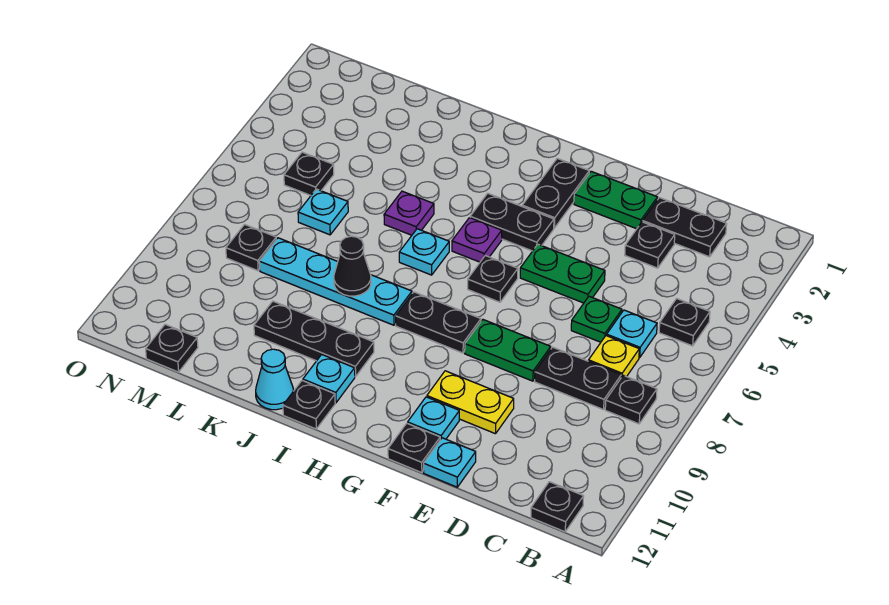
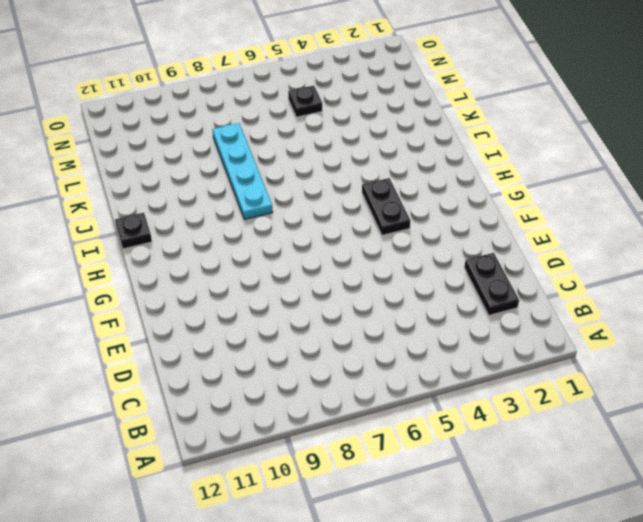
none -> black 1x1 plate [659,299,710,346]
none -> black 1x1 plate [605,375,657,424]
none -> black 1x1 plate [531,482,584,532]
none -> cyan 1x1 plate [607,310,657,358]

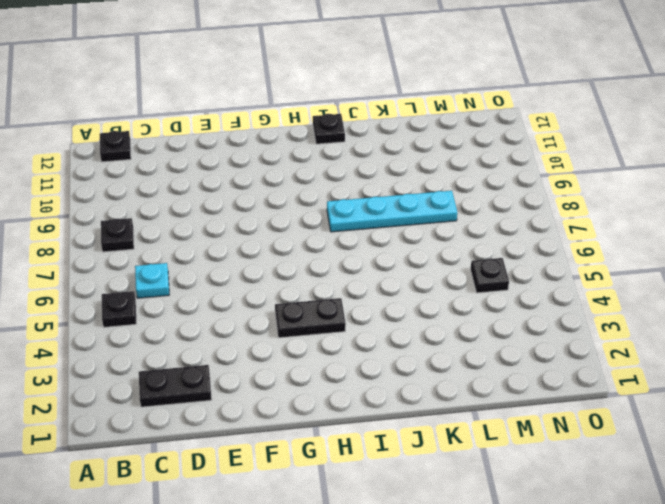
none -> yellow 1x1 plate [589,336,639,377]
none -> black 1x2 plate [535,347,621,410]
none -> black 1x1 plate [625,222,675,268]
none -> green 1x1 plate [571,296,622,342]

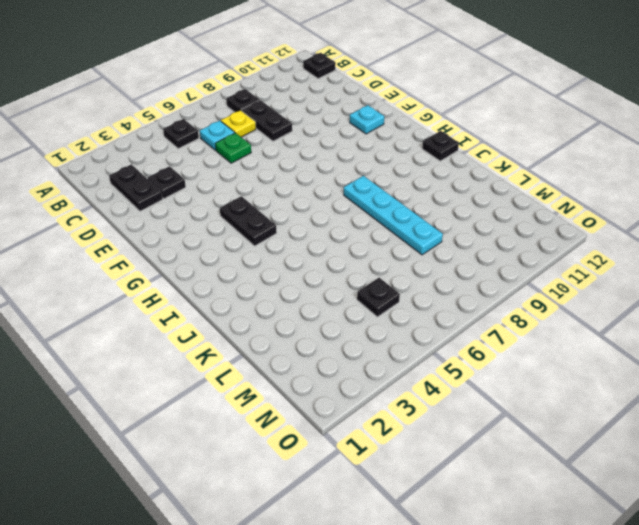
none -> green 1x2 plate [574,171,658,229]
none -> green 1x2 plate [520,244,605,303]
none -> green 1x2 plate [465,320,551,381]
none -> yellow 1x2 plate [427,371,514,434]

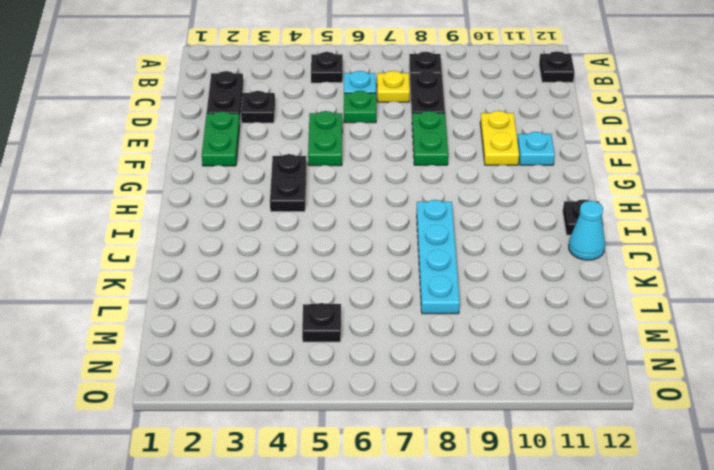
none -> cyan 1x1 plate [424,438,476,487]
none -> black 1x1 plate [388,423,440,473]
none -> black 1x2 plate [522,158,589,228]
none -> black 1x1 plate [468,256,518,302]

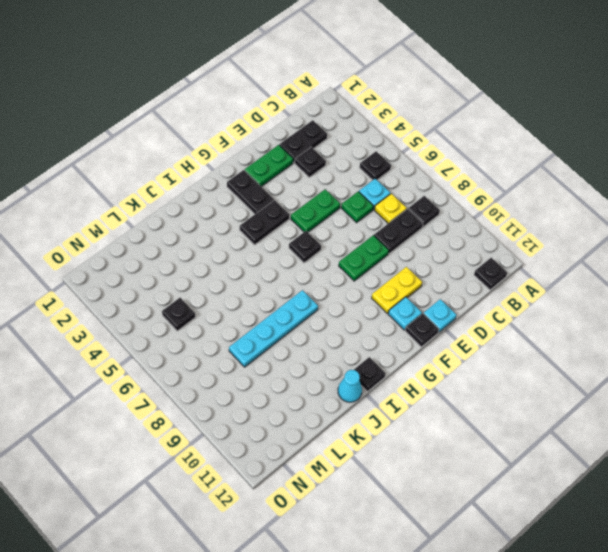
none -> black 1x2 plate [396,292,481,353]
none -> purple 1x1 plate [452,218,502,262]
none -> cyan 1x1 plate [399,229,449,275]
none -> black 1x3 plate [254,301,374,377]

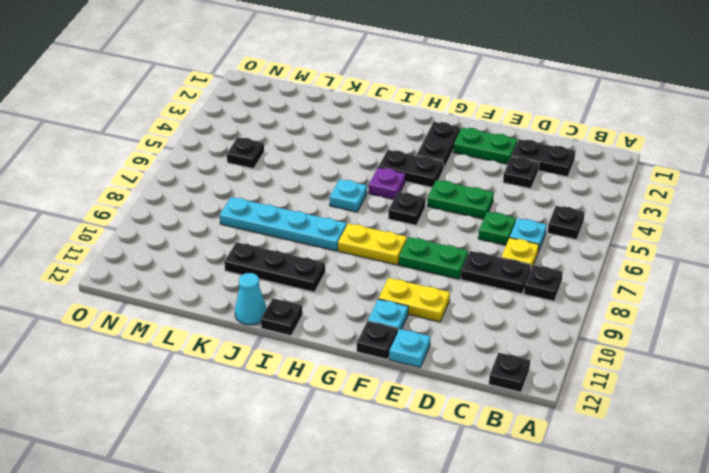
yellow 1x2 plate [338,223,407,265] -> black 1x2 plate [396,292,481,353]
none -> cyan 1x1 plate [303,355,355,403]
none -> purple 1x1 plate [384,191,434,235]
none -> cyan 1x1 plate [298,189,348,235]
none -> black 1x1 plate [226,224,276,271]

